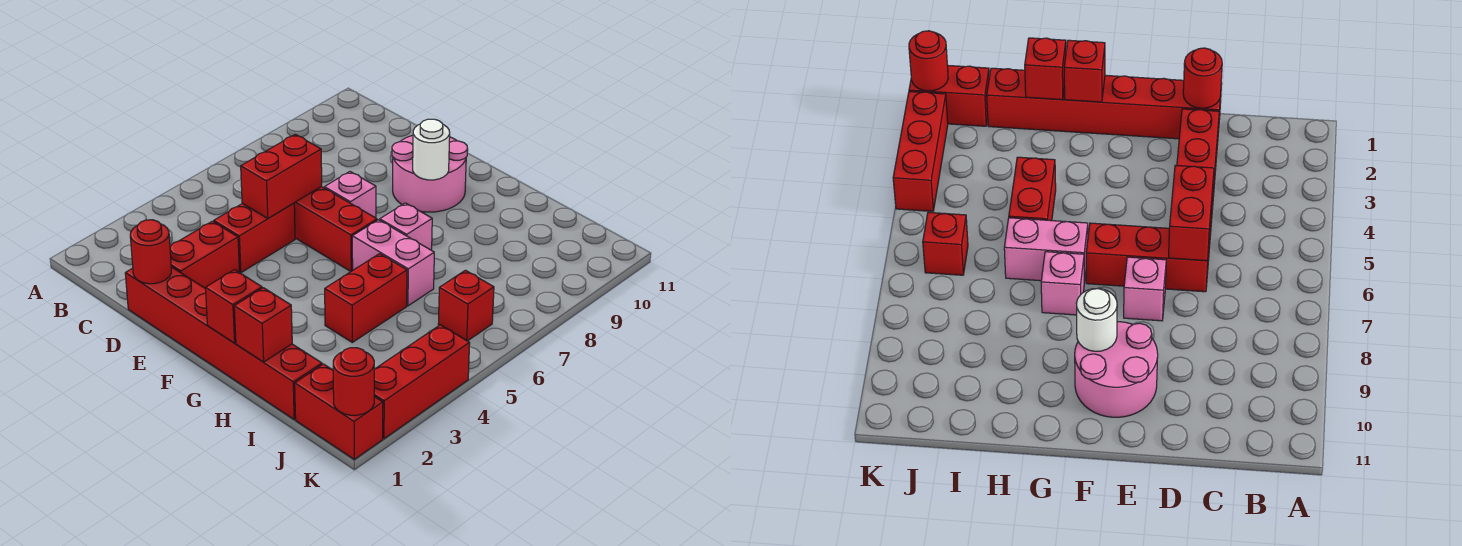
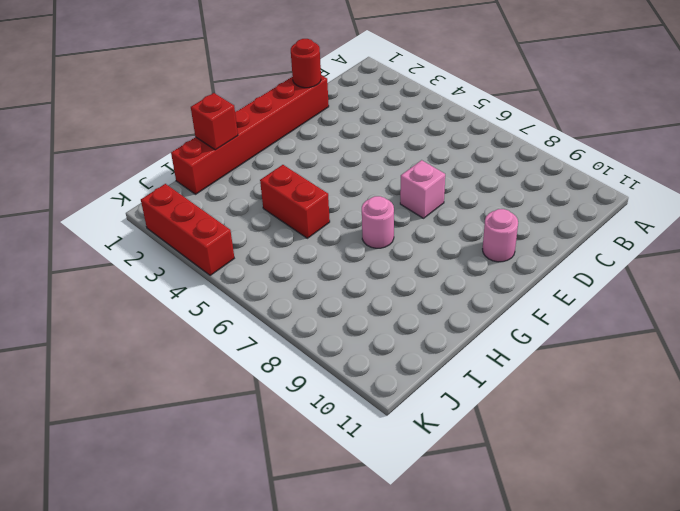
pink 1x1 round brick [483,209,518,262] -> pink 2x2 round brick [392,135,468,212]
pink 1x1 round brick [362,196,394,248] -> pink 1x1 brick [380,203,432,250]
none -> red 1x2 brick [170,221,240,289]
none -> red 1x2 brick [214,203,295,273]
none -> red 1x3 brick [294,187,377,271]

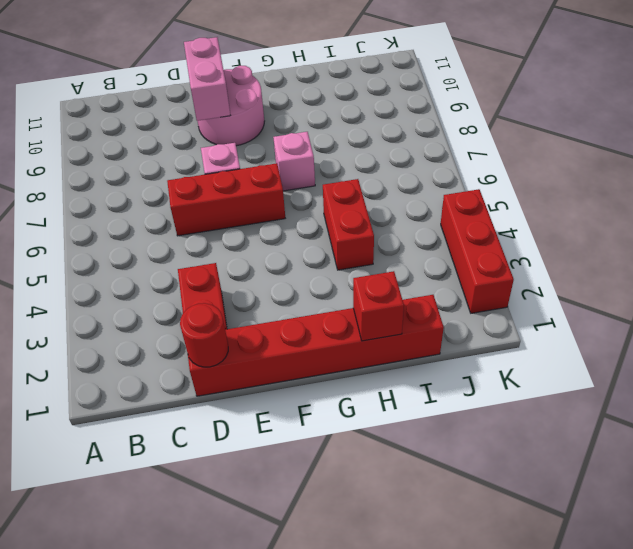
pink 1x2 brick [184,37,230,121] -> pink 1x2 brick turned to [352,220,434,306]
none -> red 1x2 brick [214,203,295,273]
none -> red 1x2 brick [295,364,383,459]
none -> red 1x1 brick [438,270,494,341]

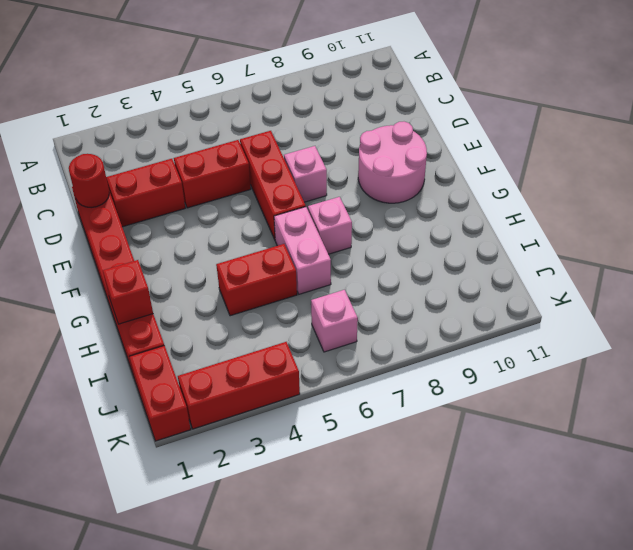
pink 1x1 brick [311,290,358,352] -> red 1x1 brick [438,270,494,341]
none -> red 1x2 brick [241,134,322,218]
none -> white 1x1 round brick [413,119,450,180]
none -> red 1x1 brick [206,270,262,343]

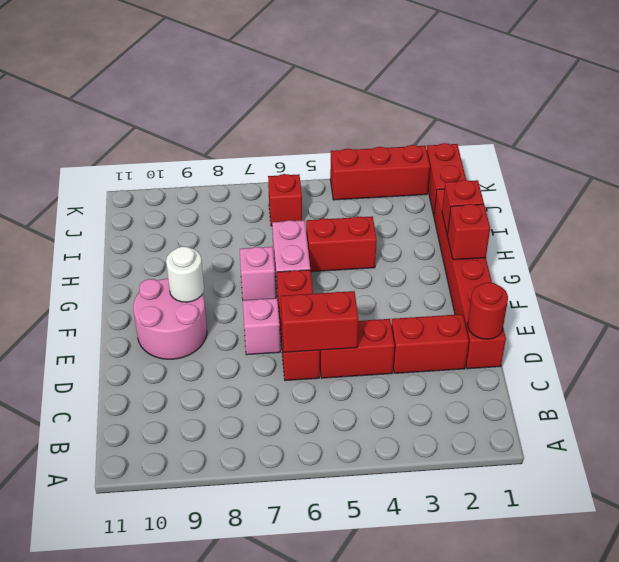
none -> red 1x1 round brick [333,348,374,415]

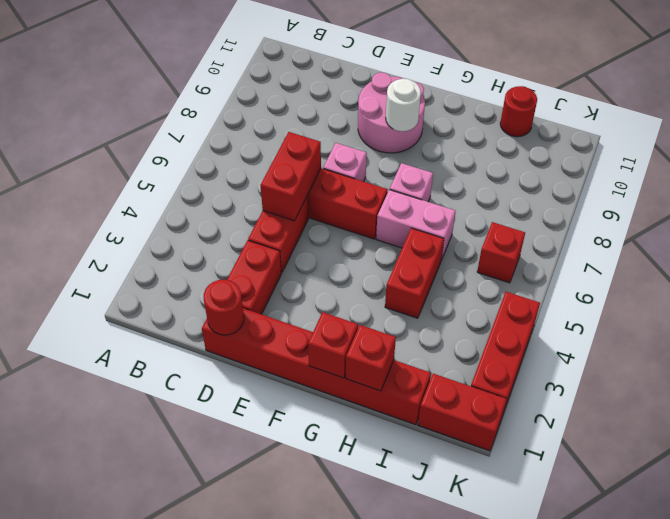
red 1x1 round brick [500,86,537,137] -> red 1x1 round brick moved to [333,348,374,415]

